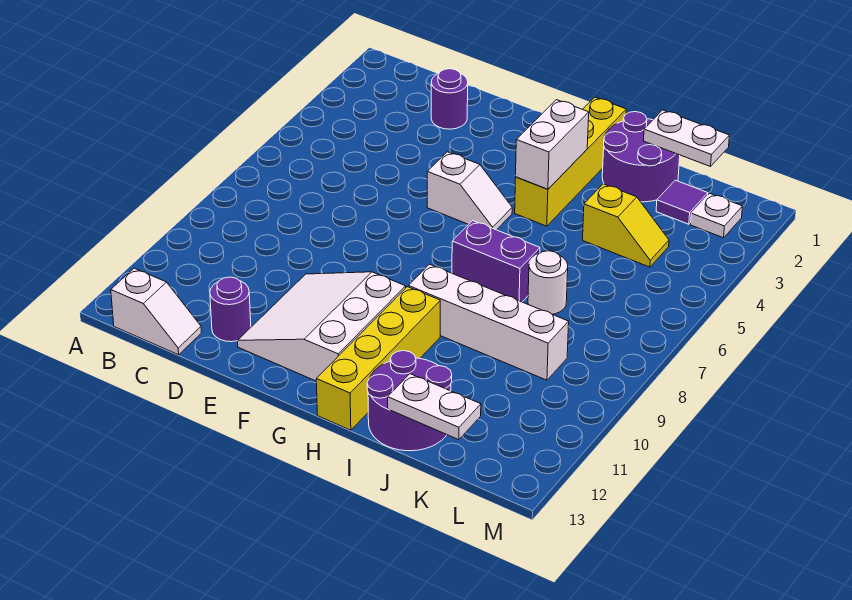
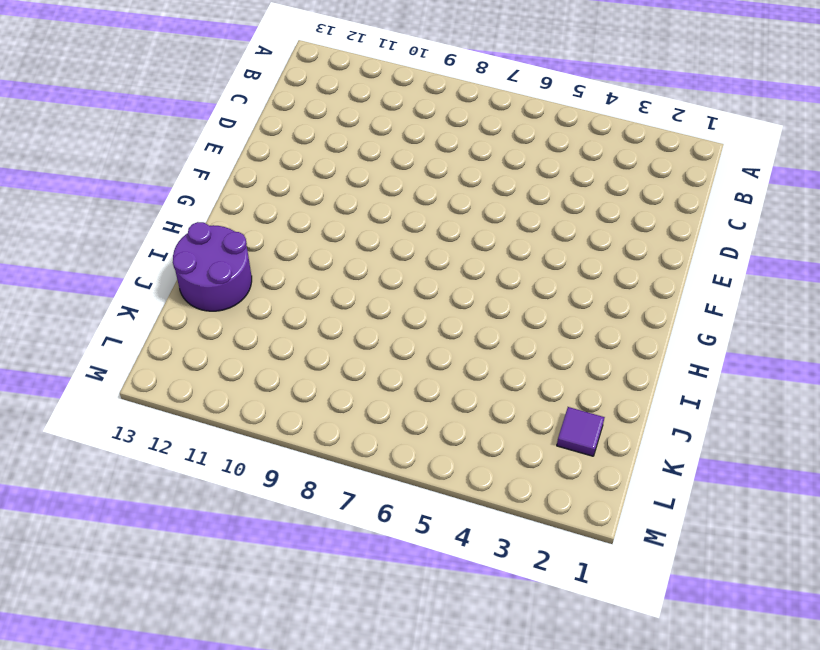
none -> white 1x2 slope [111,268,201,355]
none -> purple 1x1 round brick [431,69,468,129]
none -> purple 1x1 round brick [210,277,251,342]

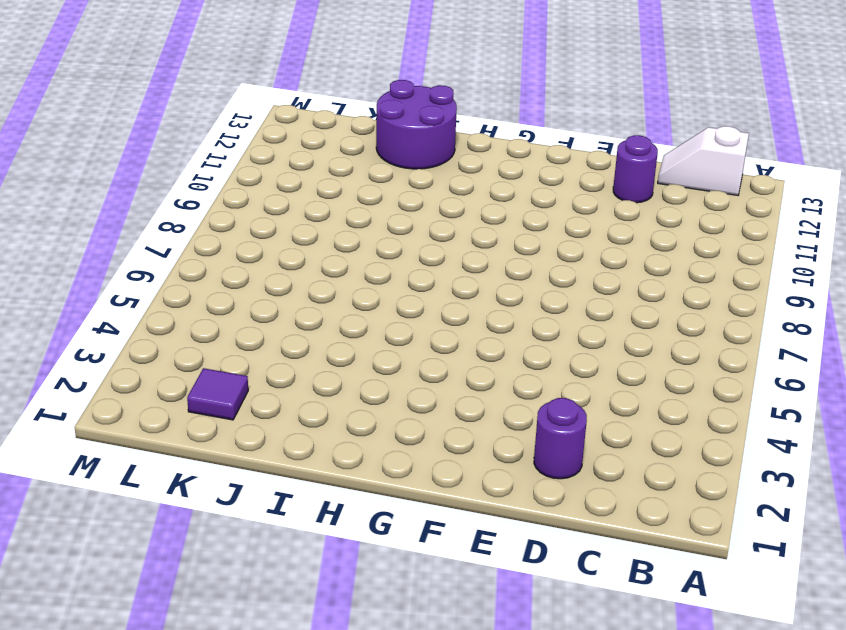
none -> white 3x3 slope [238,272,406,381]
none -> white 1x2 slope [427,152,512,230]
none -> yellow 1x4 brick [515,97,626,226]

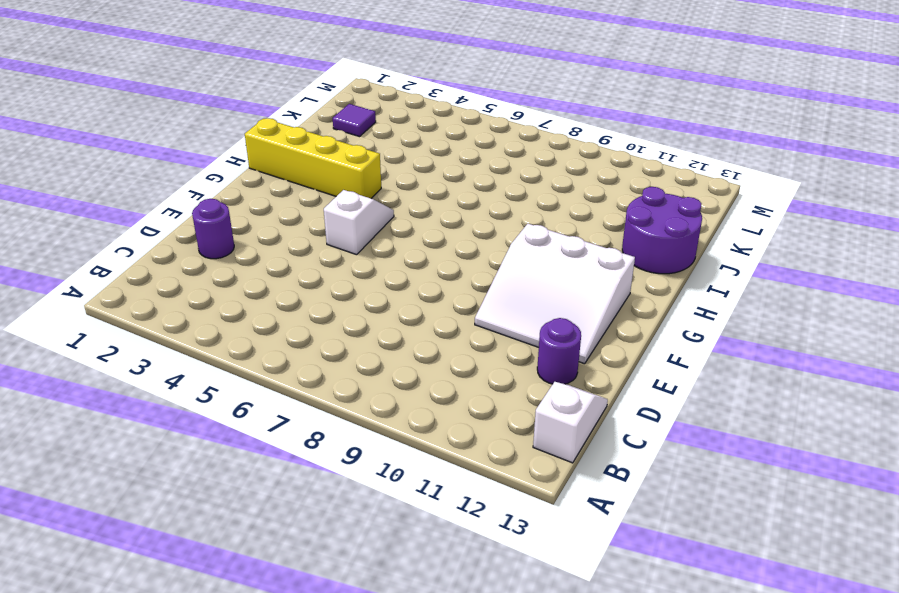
none -> purple 1x2 brick [452,221,540,302]
none -> white 1x4 brick [408,264,569,380]
none -> yellow 1x4 brick [316,287,440,430]

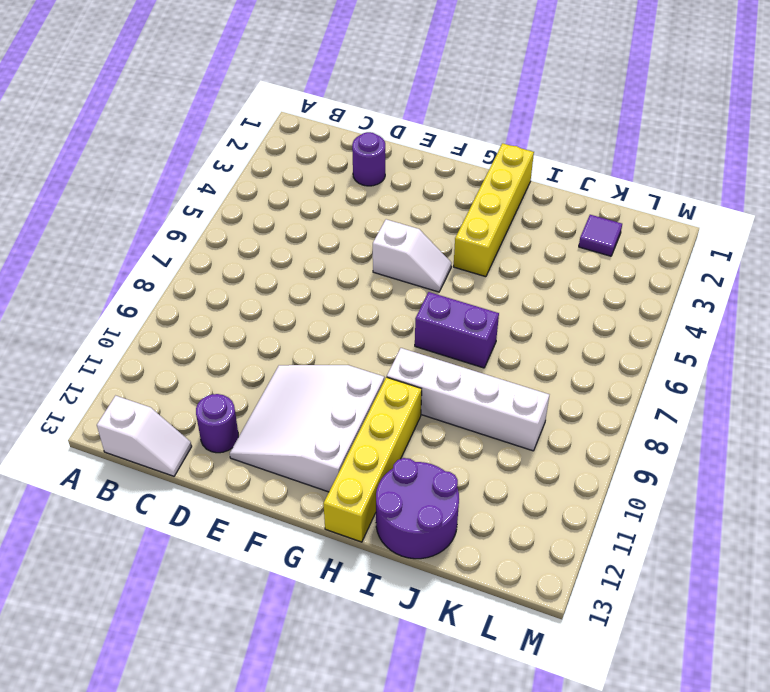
none -> purple 2x2 round brick [602,112,680,202]
none -> yellow 1x2 slope [583,184,669,267]
none -> white 1x1 round brick [528,251,568,314]

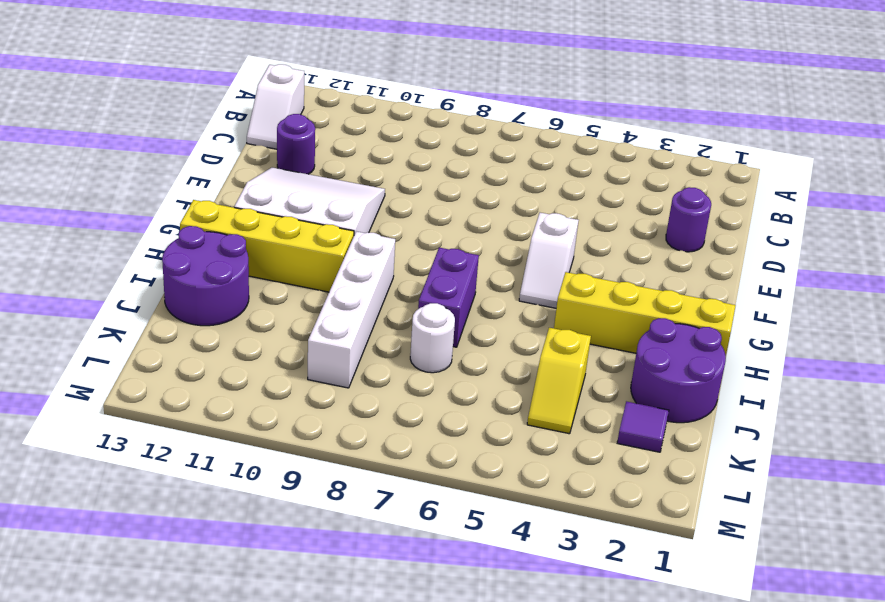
none -> white 1x1 plate [691,193,743,238]
none -> white 1x2 brick [516,100,589,189]
none -> white 1x2 plate [644,110,729,167]

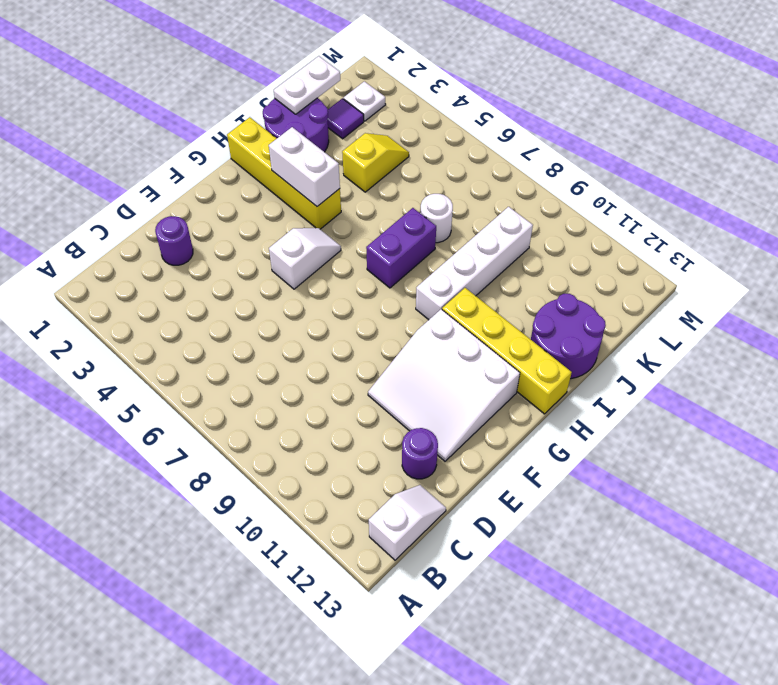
none -> white 1x2 plate [388,374,481,440]

